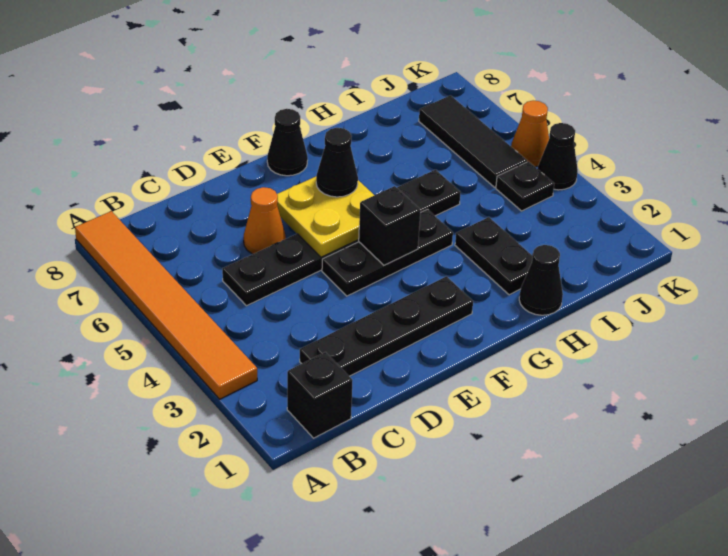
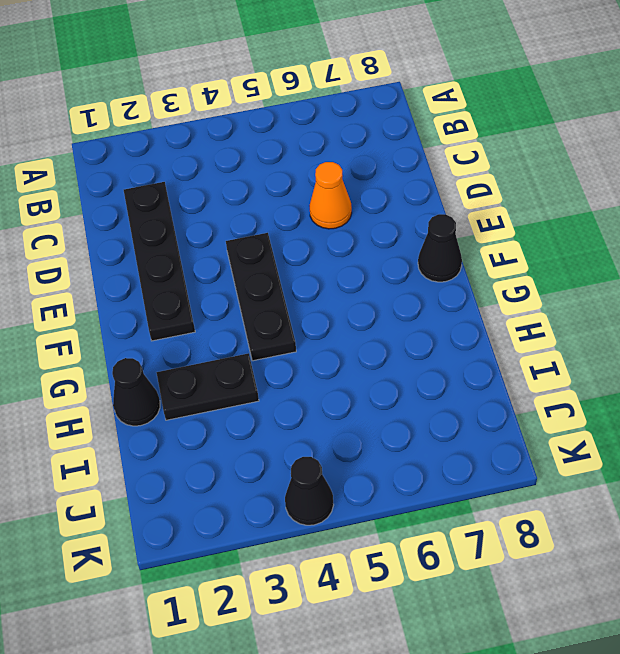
none -> orange 1x6 tile [75,211,257,399]
none -> black 1x1 brick [287,352,353,438]
none -> black 1x6 plate [222,170,461,306]

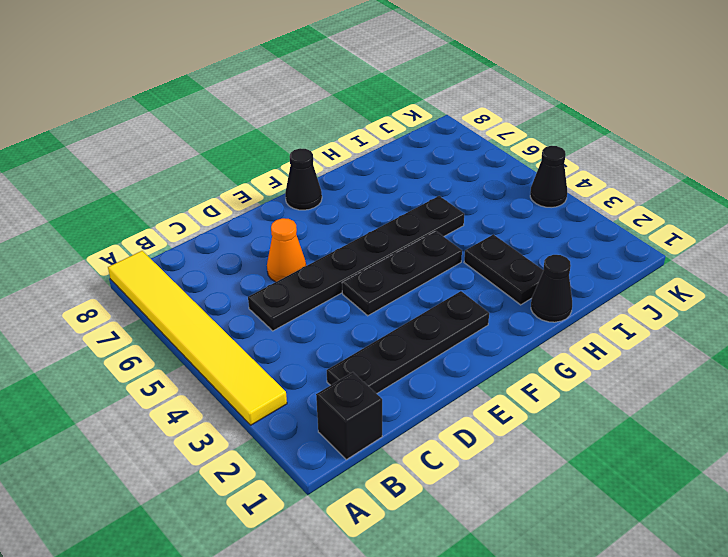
yellow 1x6 tile [108,251,287,425] -> orange 1x6 tile [75,211,257,399]
none -> black 1x1 plate [496,162,554,211]
none -> black 1x3 tile [419,95,527,187]
none -> orange 1x1 cone [511,101,549,167]

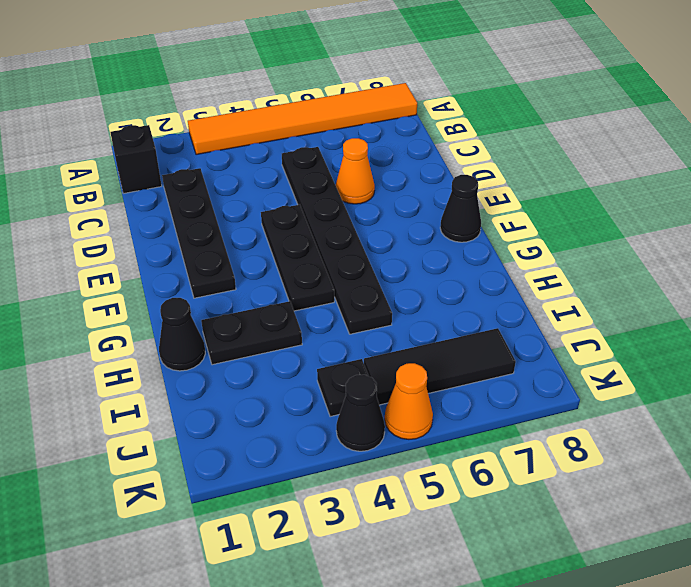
none -> yellow 2x2 plate [277,177,374,257]
none -> black 1x1 brick [359,186,421,265]
none -> black 1x1 cone [316,128,358,197]

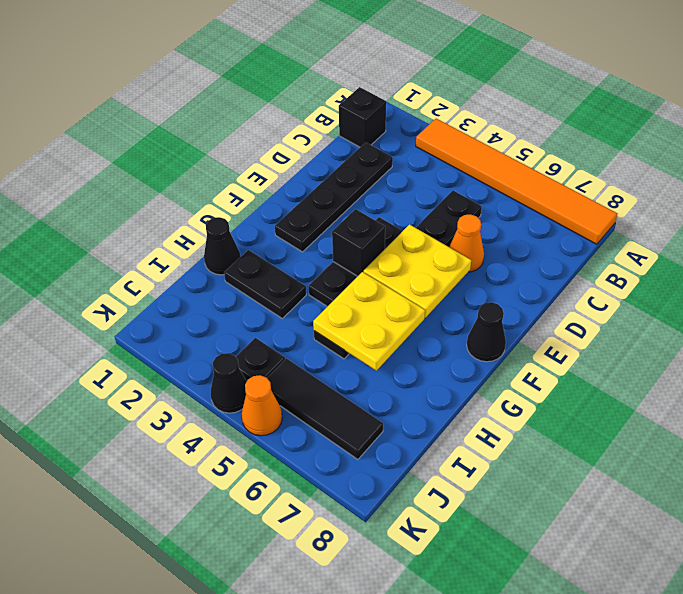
yellow 2x2 plate [313,272,425,371] -> none
none -> black 1x1 cone [316,128,358,197]

